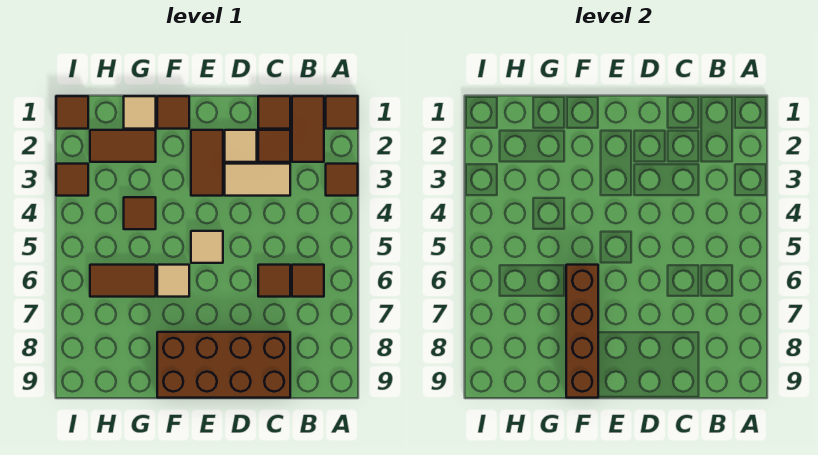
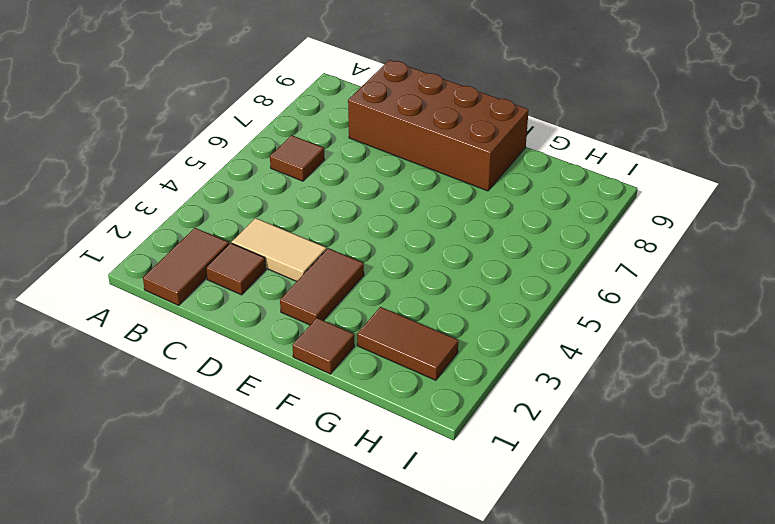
none -> brown 1x1 tile [326,96,358,129]
none -> brown 1x1 tile [326,164,358,196]
none -> brown 1x1 tile [258,96,290,129]

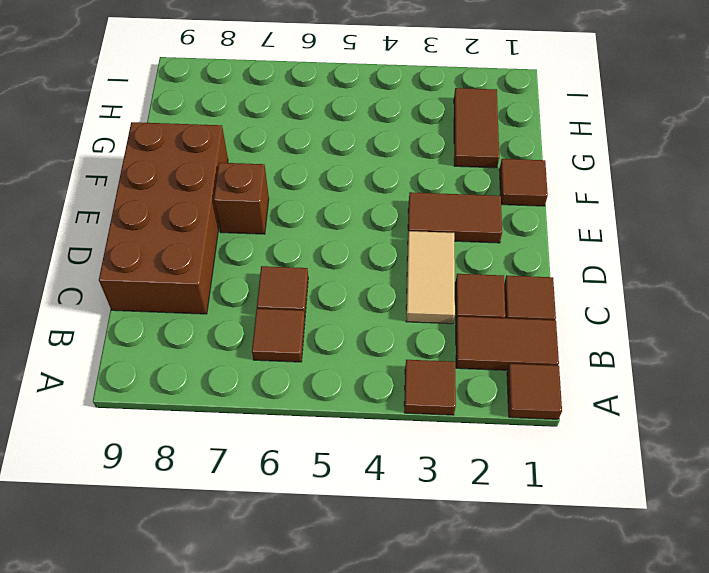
brown 1x1 brick [214,163,269,234] -> none
none -> tan 1x1 tile [225,130,257,162]
none -> tan 1x1 tile [191,231,223,263]
none -> tan 1x1 tile [157,265,189,297]

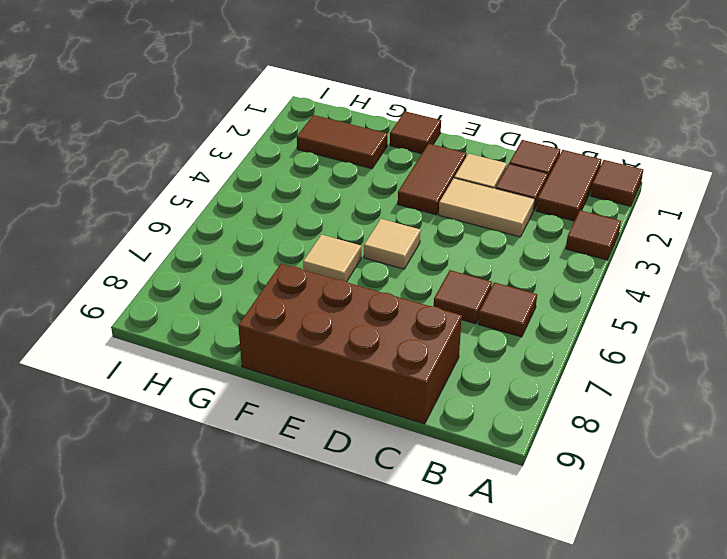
none -> tan 1x1 tile [124,96,156,129]
none -> brown 1x1 tile [124,197,156,229]
none -> brown 1x2 tile [90,265,156,297]

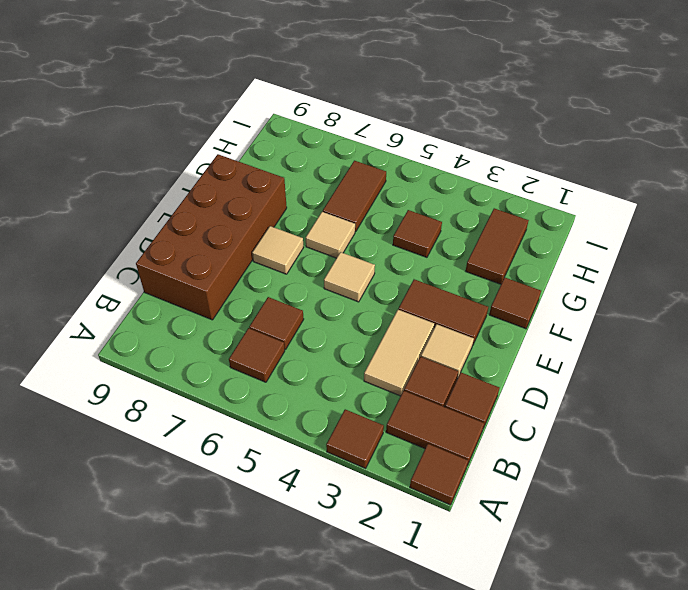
tan 1x1 tile [252,226,304,274] -> tan 1x1 tile moved to [124,96,156,129]
none -> brown 1x1 tile [56,96,88,129]
none -> brown 1x1 tile [56,164,88,196]
none -> brown 1x4 brick [566,265,598,398]

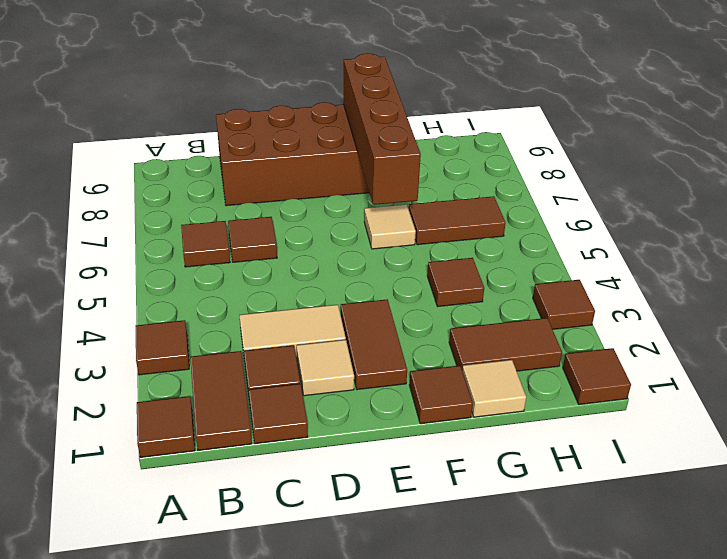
none -> tan 1x1 tile [191,231,223,263]

